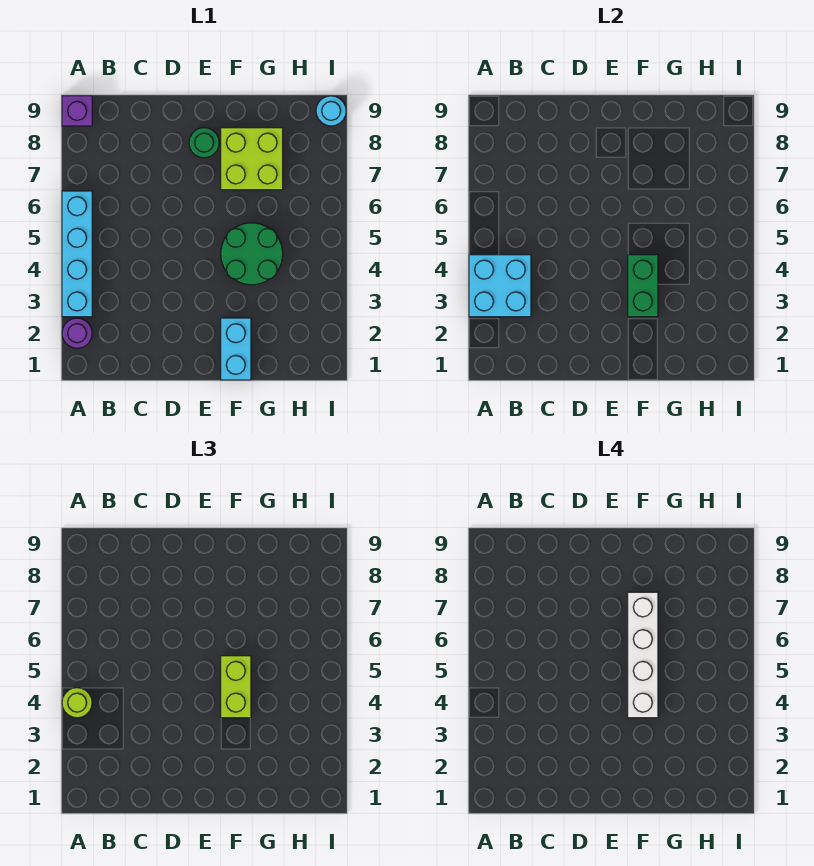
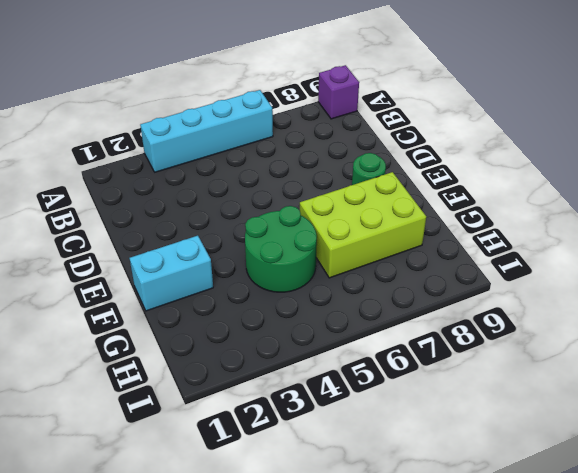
lime 2x3 brick [300,172,426,278] -> lime 2x2 brick [221,128,283,190]
none -> purple 1x1 round brick [62,318,92,348]
none -> cyan 1x1 round brick [316,96,346,126]
none -> cyan 2x2 brick [469,255,531,317]

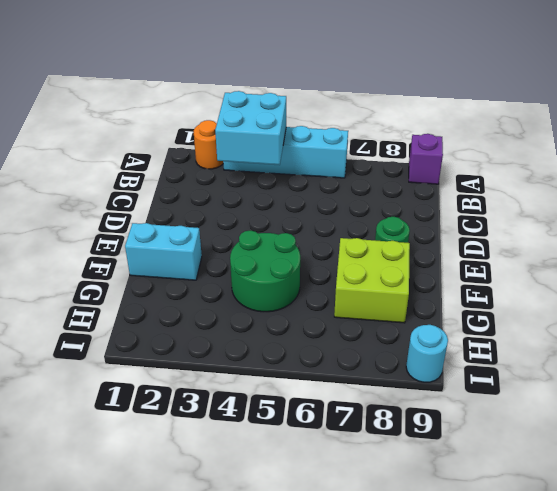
orange 1x1 round brick [194,120,223,169] -> purple 1x1 round brick [62,318,92,348]
none -> green 1x2 brick [628,255,658,317]
none -> lime 1x1 round brick [62,688,92,718]
none -> lime 1x2 brick [221,656,251,718]

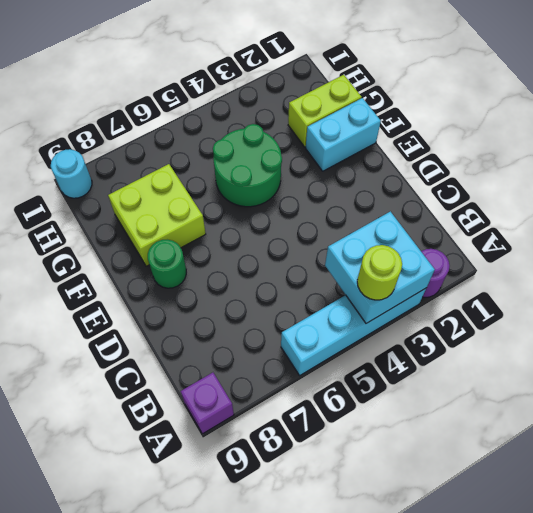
lime 1x2 brick [288,75,362,147] -> lime 1x2 brick moved to [221,656,251,718]
none -> green 1x2 brick [628,255,658,317]
none -> white 1x4 brick [628,592,658,718]

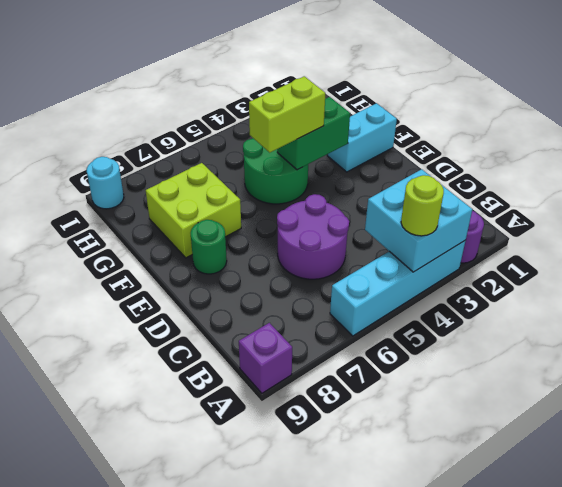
purple 2x2 round brick [277,194,349,279] -> none
none -> white 1x4 brick [628,592,658,718]

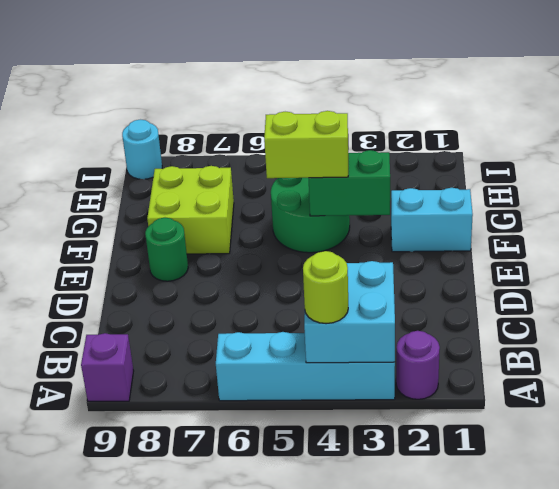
none -> white 1x4 brick [628,592,658,718]

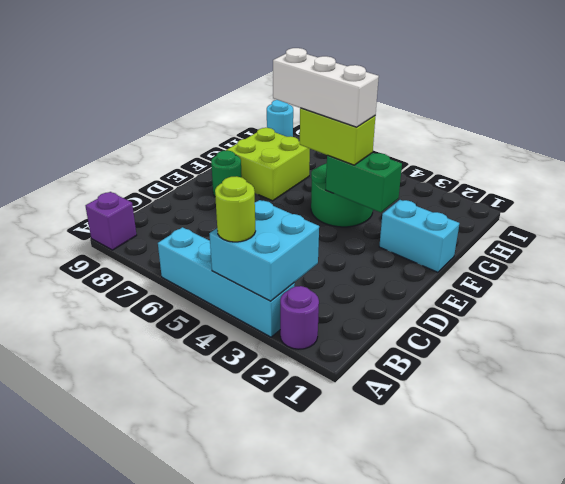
white 1x3 brick [273,48,379,127] -> white 1x4 brick [628,592,658,718]

